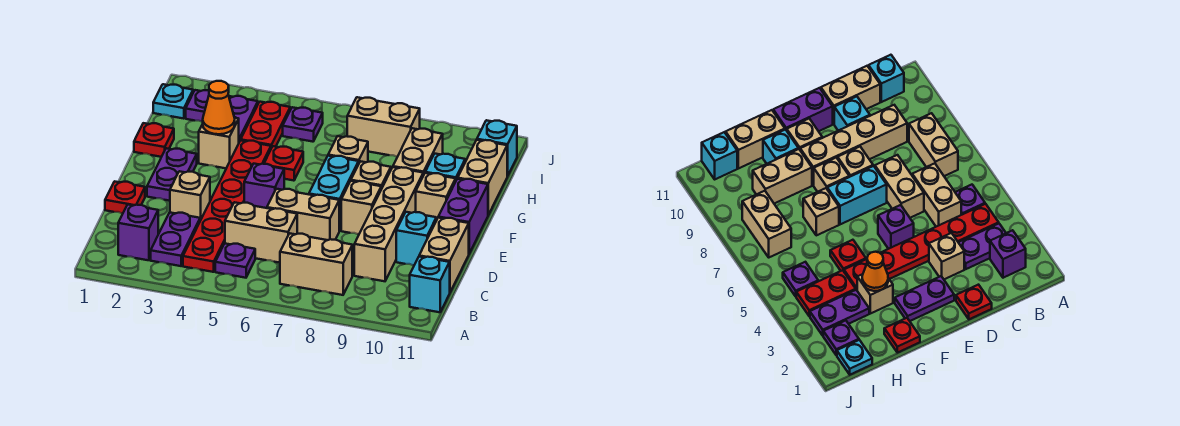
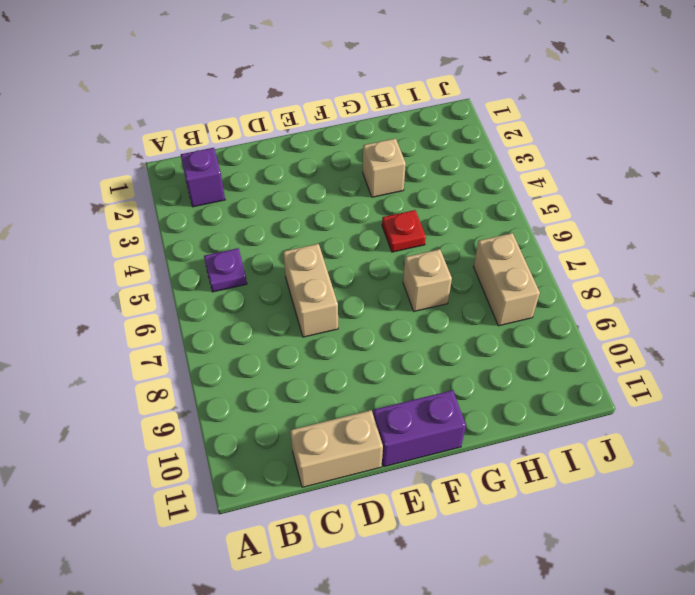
none -> purple 1x2 plate [151,213,200,266]
none -> red 1x6 plate [183,140,271,272]
none -> tan 1x2 brick [280,233,352,295]
none -> cyan 1x1 brick [410,257,450,312]

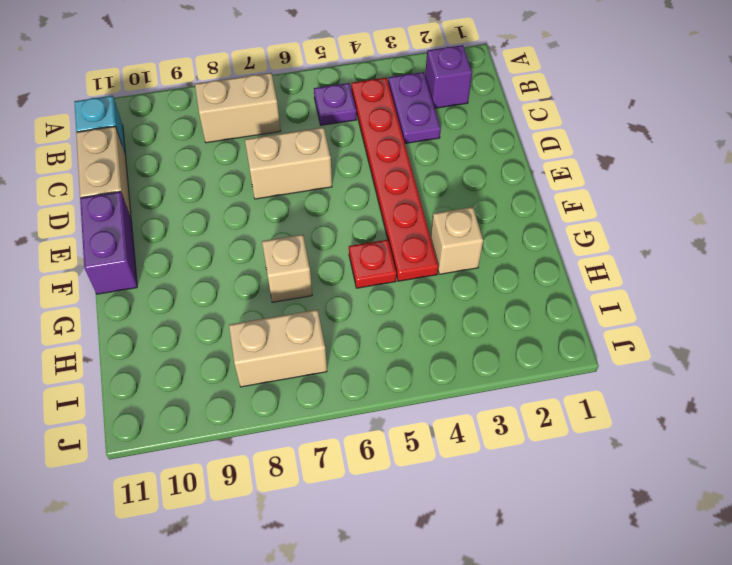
none -> tan 1x2 brick [225,202,297,263]
none -> tan 1x4 brick [354,167,423,281]
none -> red 1x1 plate [105,181,145,214]
none -> tan 1x1 brick [170,171,210,220]

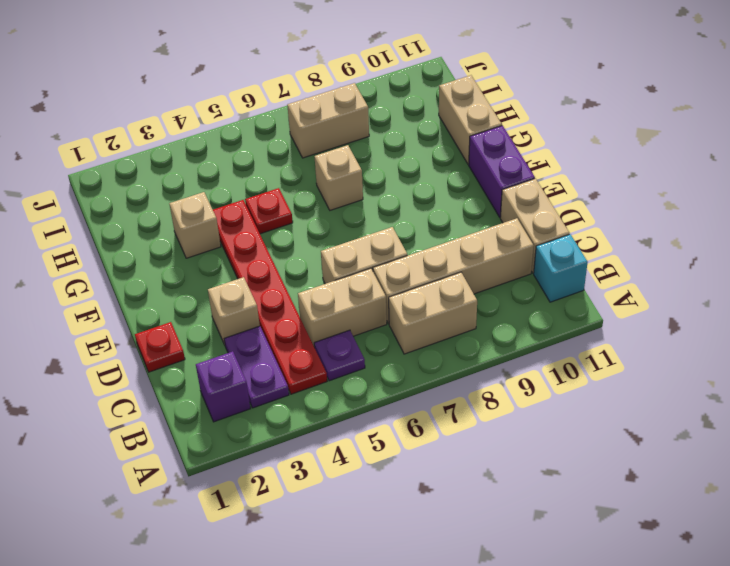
tan 1x4 brick [373,218,534,324] -> tan 1x4 brick turned to [354,167,423,281]
none -> cyan 1x1 brick [396,212,436,265]
none -> purple 1x2 plate [147,148,197,201]
none -> purple 1x1 brick [244,164,284,208]
none -> cyan 1x2 brick [309,156,359,231]

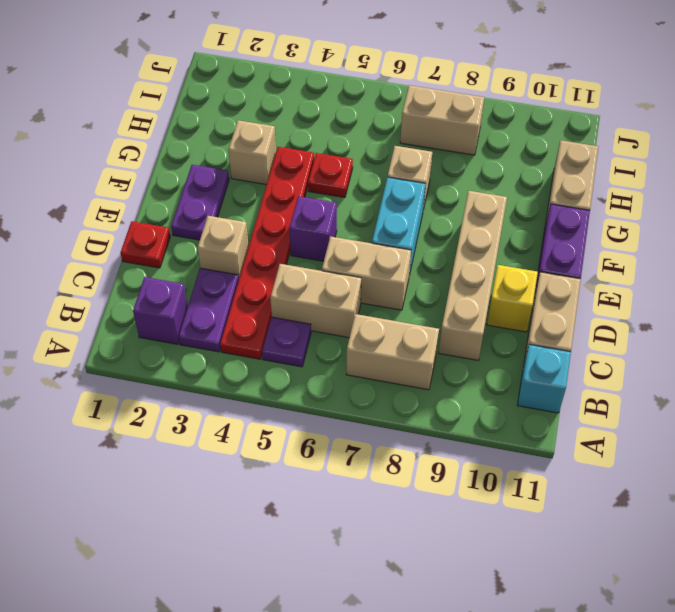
yellow 1x1 brick [487,265,538,332] -> cyan 1x1 brick [396,212,436,265]
none -> tan 1x1 brick [341,181,381,234]
none -> tan 1x1 brick [351,161,391,189]
none -> tan 1x1 brick [416,173,456,220]
none -> red 1x1 plate [134,123,174,157]

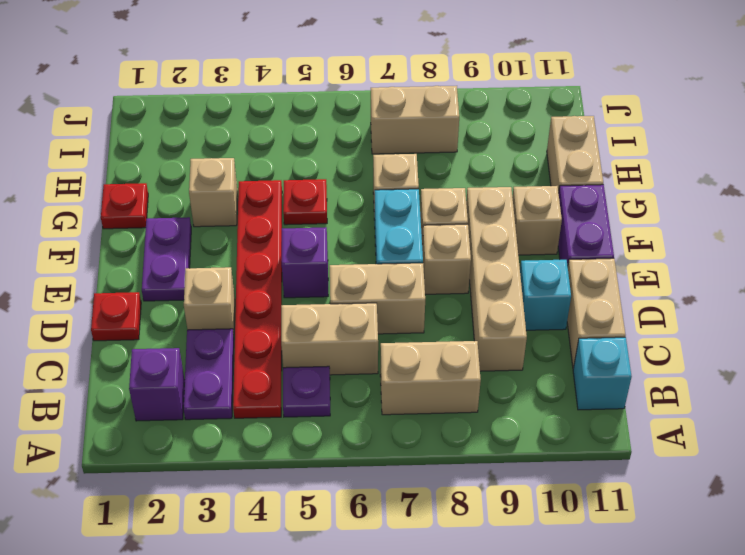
none -> tan 1x2 brick [393,128,443,175]
none -> cyan 1x1 brick [425,154,465,180]
none -> purple 1x2 plate [229,96,258,142]
none -> red 1x2 plate [241,102,290,148]

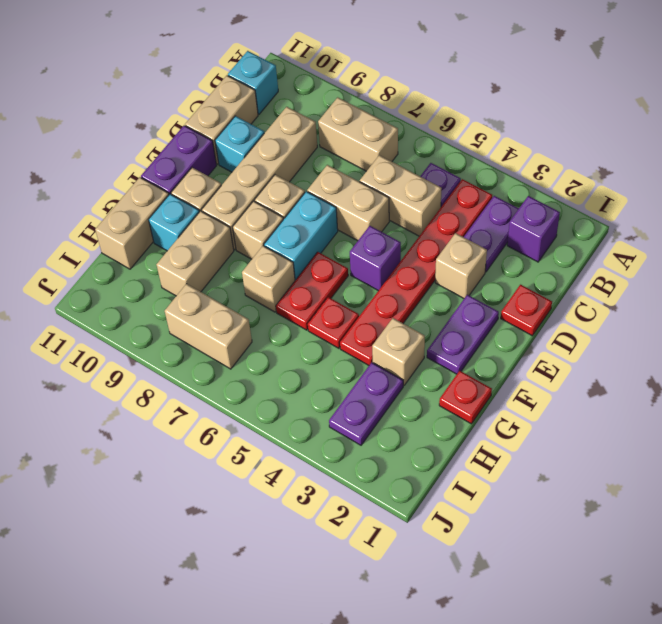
red 1x2 plate [276,252,348,330] -> red 1x2 plate moved to [241,102,290,148]
none -> cyan 1x1 plate [153,84,193,119]
none -> purple 1x1 plate [186,90,209,122]
none -> purple 1x1 plate [283,107,323,142]
none -> cyan 1x1 brick [477,120,517,176]

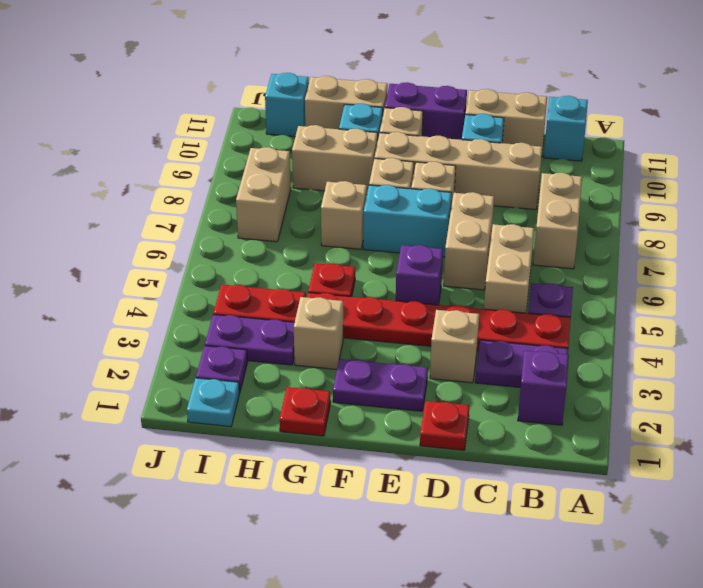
none -> purple 1x1 plate [283,107,323,142]
none -> orange 1x1 cone [203,81,235,134]

